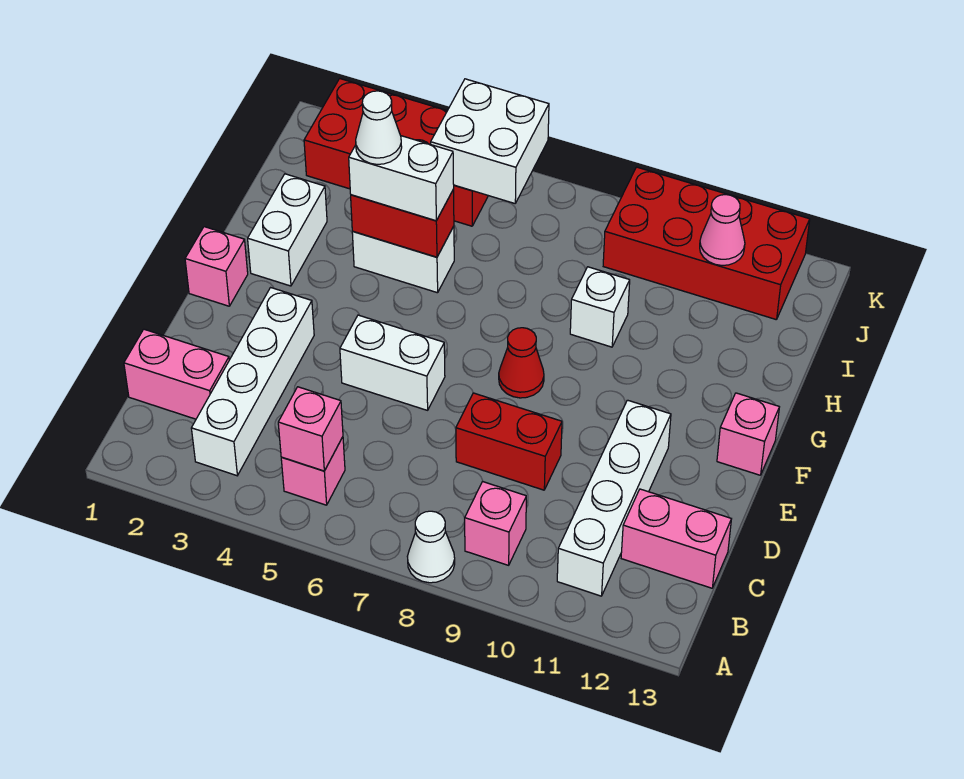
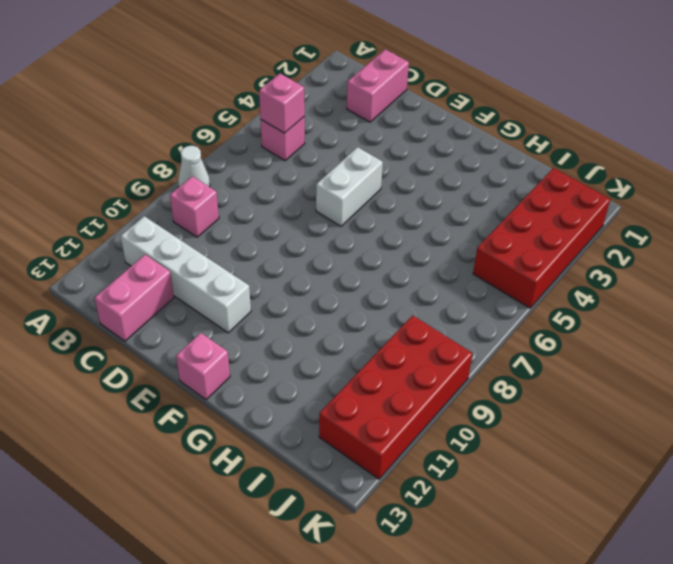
none -> white 1x4 brick [191,288,314,476]
none -> red 1x2 brick [456,393,562,490]
none -> pink 1x1 brick [185,227,248,306]

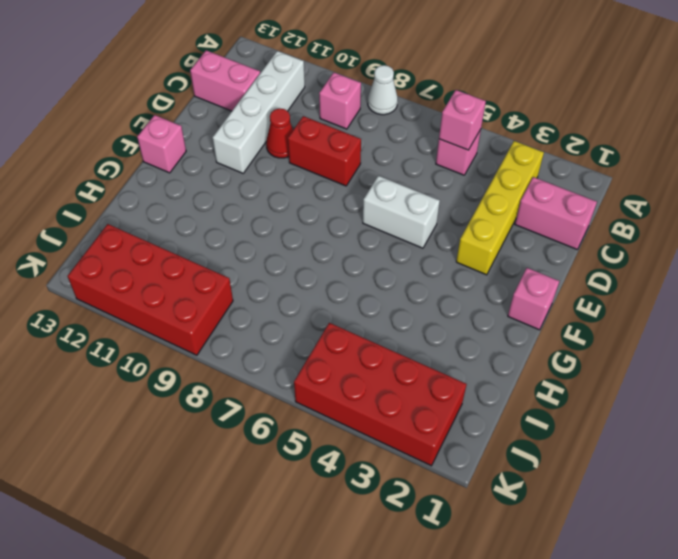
yellow 1x4 brick [456,141,544,275] -> white 1x4 brick [191,288,314,476]
red 1x1 cone [266,108,293,158] -> red 1x1 cone moved to [499,328,544,398]
none -> white 1x2 brick [248,174,327,286]
none -> white 1x2 brick [352,226,454,293]
none -> white 1x1 brick [570,267,630,347]

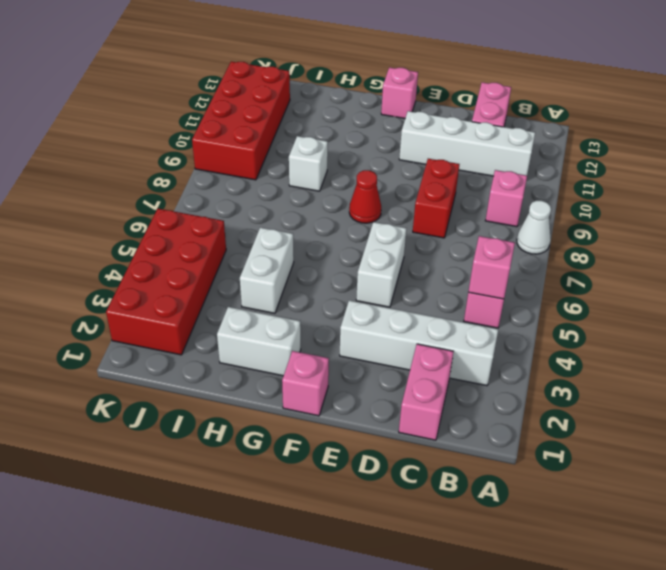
none -> red 1x2 brick [351,189,454,257]
none -> white 2x2 brick [431,79,549,203]
none -> pink 1x1 cone [700,195,745,265]

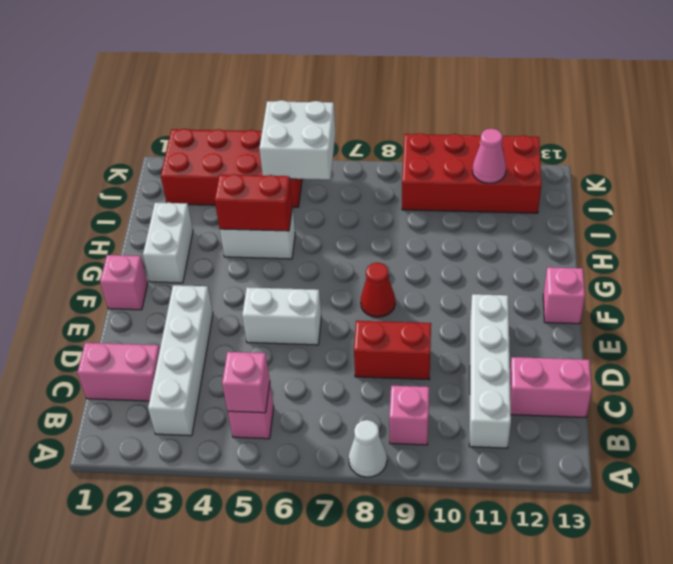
none -> white 1x1 brick [570,267,630,347]
none -> white 1x2 brick [349,136,454,221]
none -> white 1x1 cone [356,91,402,164]

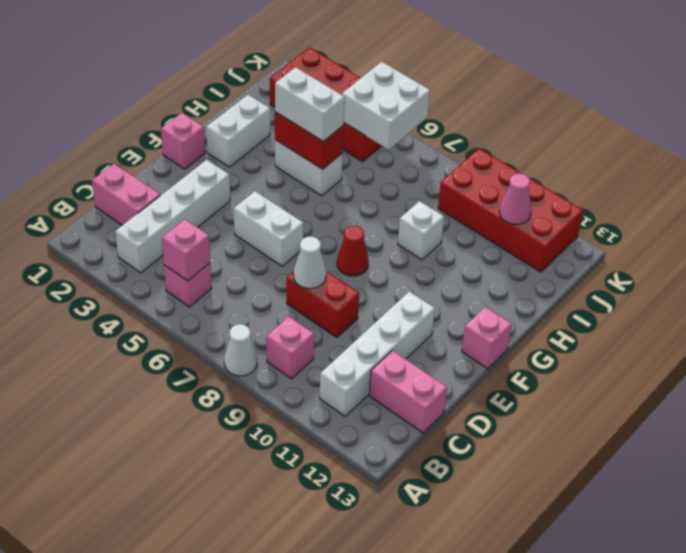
white 1x1 cone [293,237,326,289] -> white 1x1 cone moved to [356,91,402,164]

